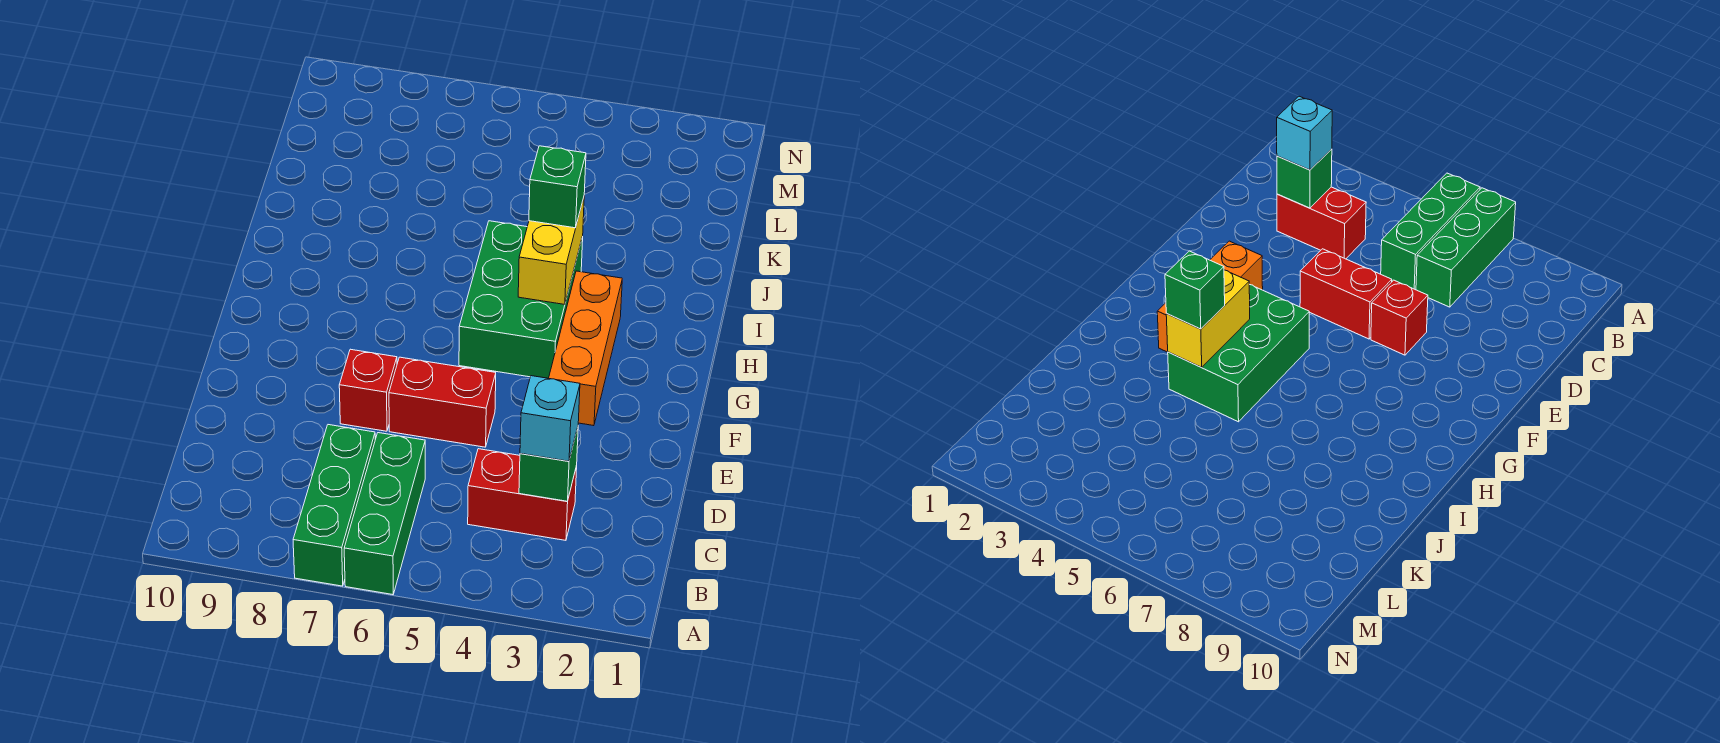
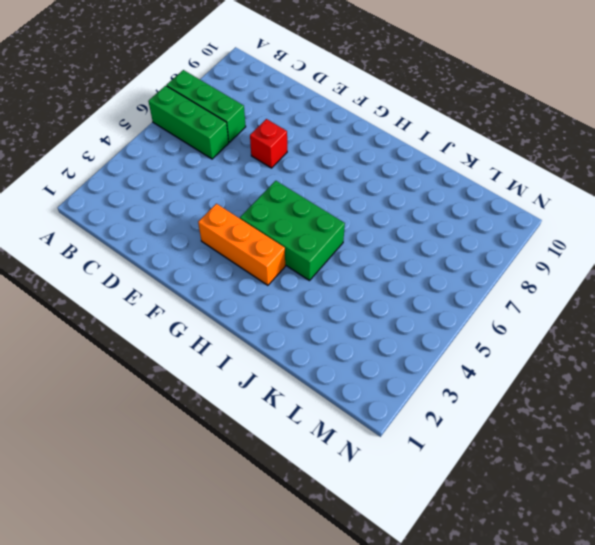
none -> red 1x2 brick [468,449,577,540]
none -> red 1x2 brick [389,357,496,447]

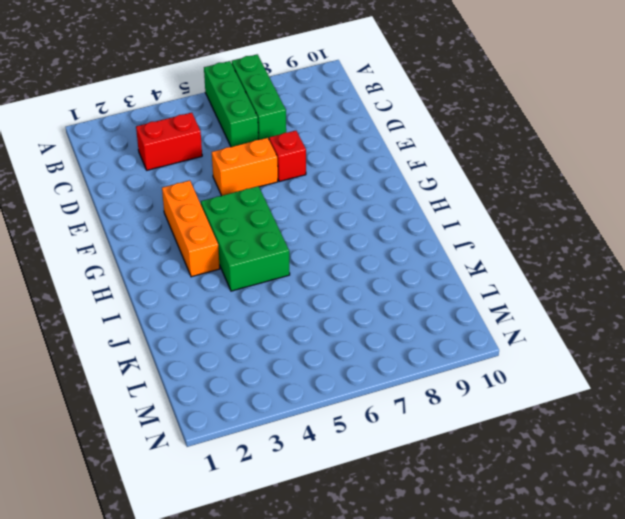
orange 1x2 brick [212,138,278,196] -> red 1x2 brick [389,357,496,447]
none -> green 1x1 brick [519,428,578,501]
none -> yellow 1x2 brick [518,198,584,305]

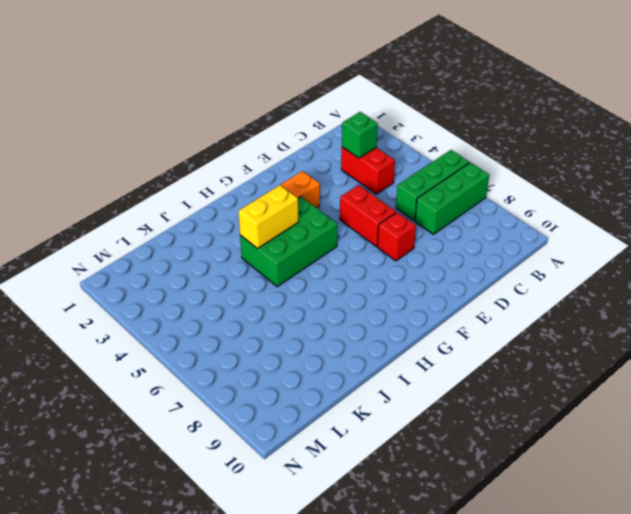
none -> cyan 1x1 brick [520,376,580,461]
none -> green 1x1 brick [529,146,586,228]

